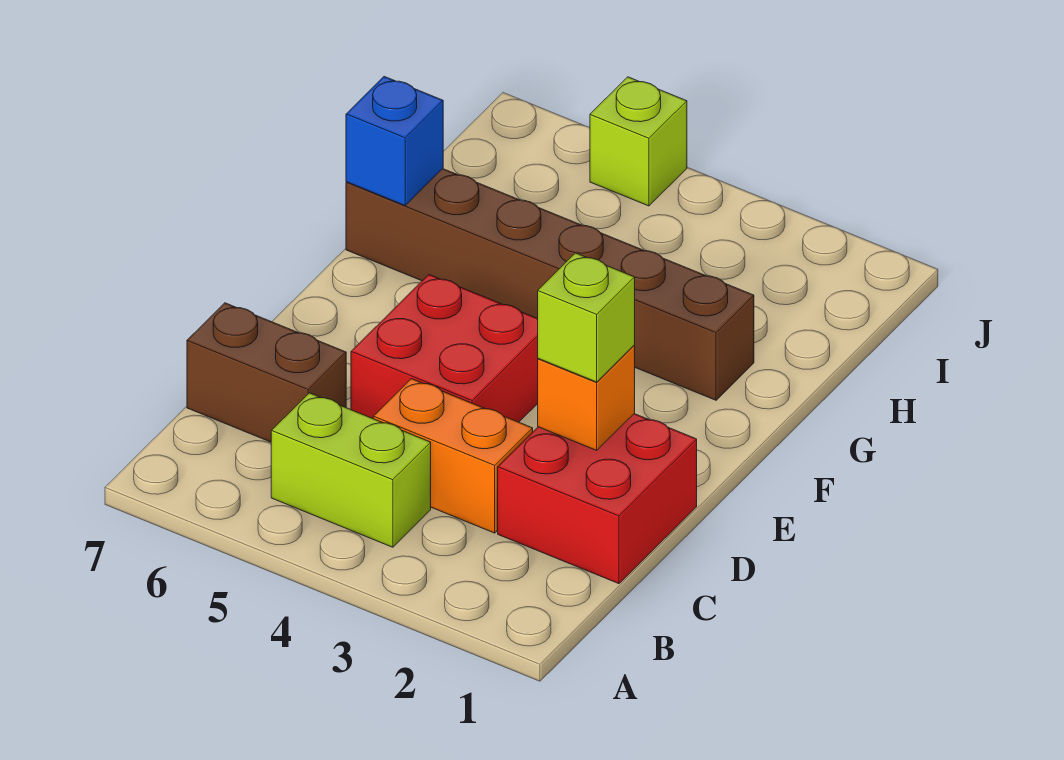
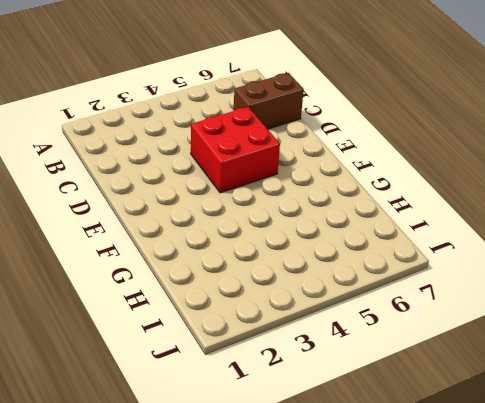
none -> lime 1x2 brick [271,393,431,547]
none -> red 2x2 brick [498,414,697,584]

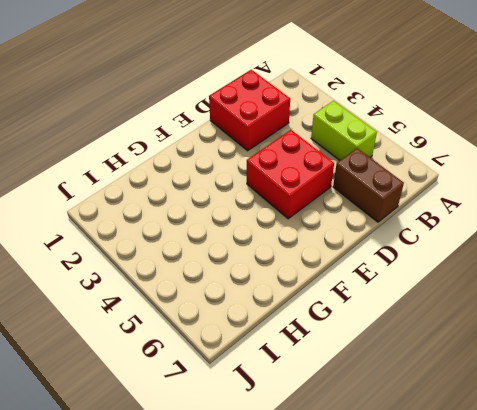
none -> orange 1x2 brick [373,379,533,533]
none -> brown 1x6 brick [346,169,754,400]

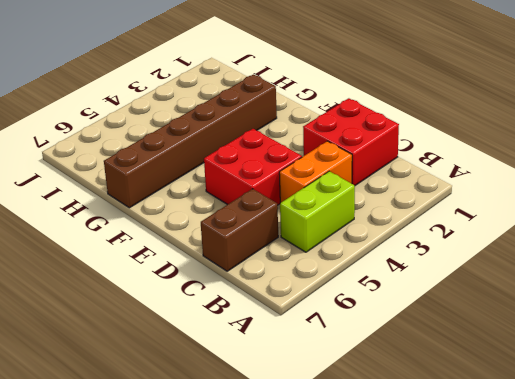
none -> lime 1x1 brick [590,77,687,206]
none -> orange 1x1 brick [538,346,635,450]

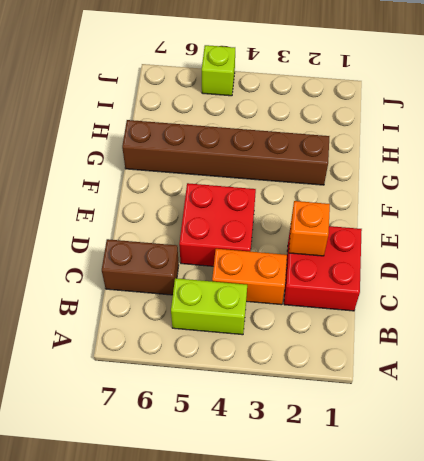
none -> blue 1x1 brick [346,76,443,205]
none -> lime 1x1 brick [538,253,635,382]

